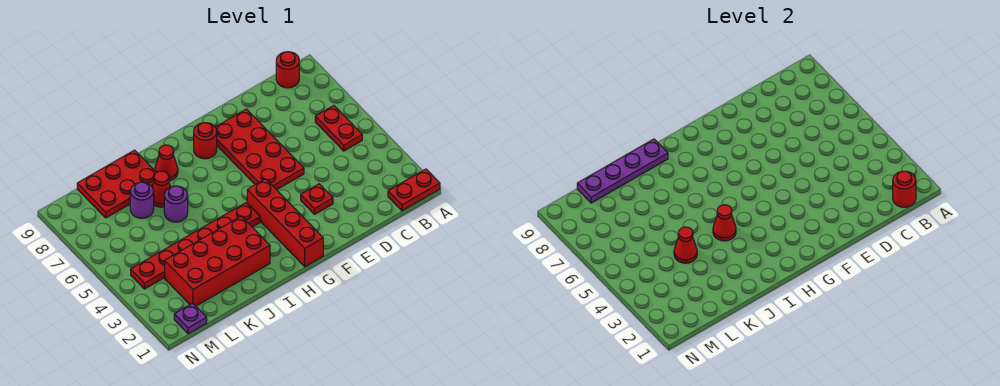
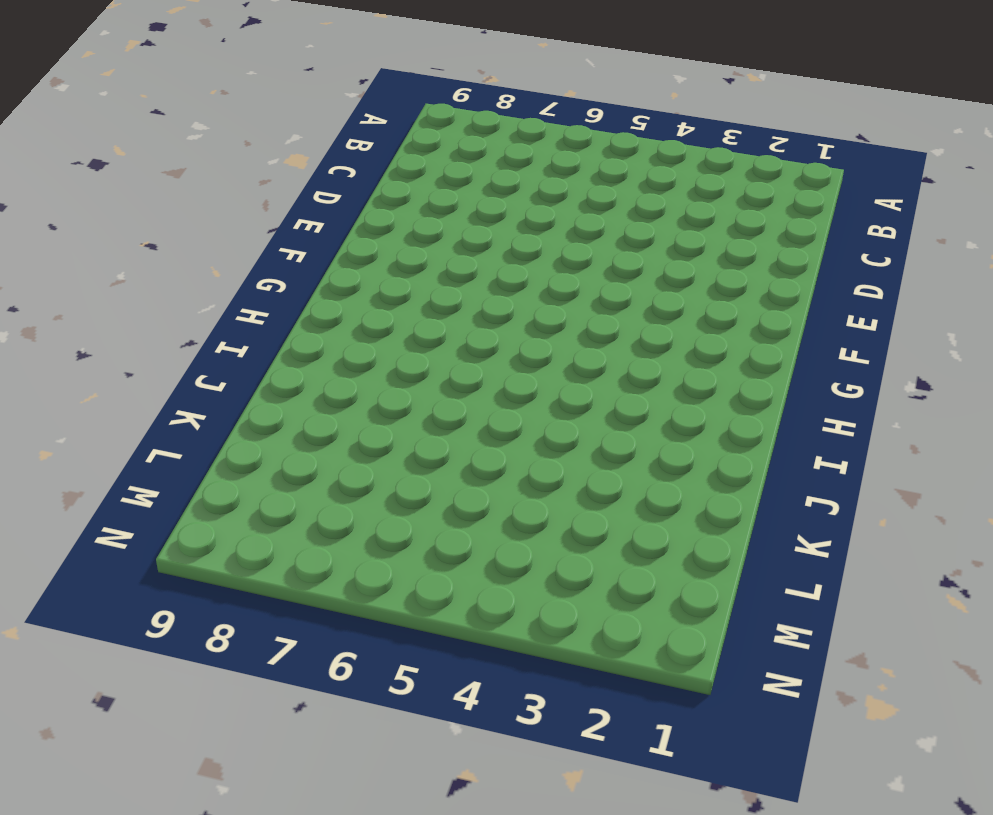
none -> red 1x2 plate [388,169,440,211]
none -> red 1x2 plate [315,106,362,151]
none -> red 1x1 round brick [276,52,299,88]

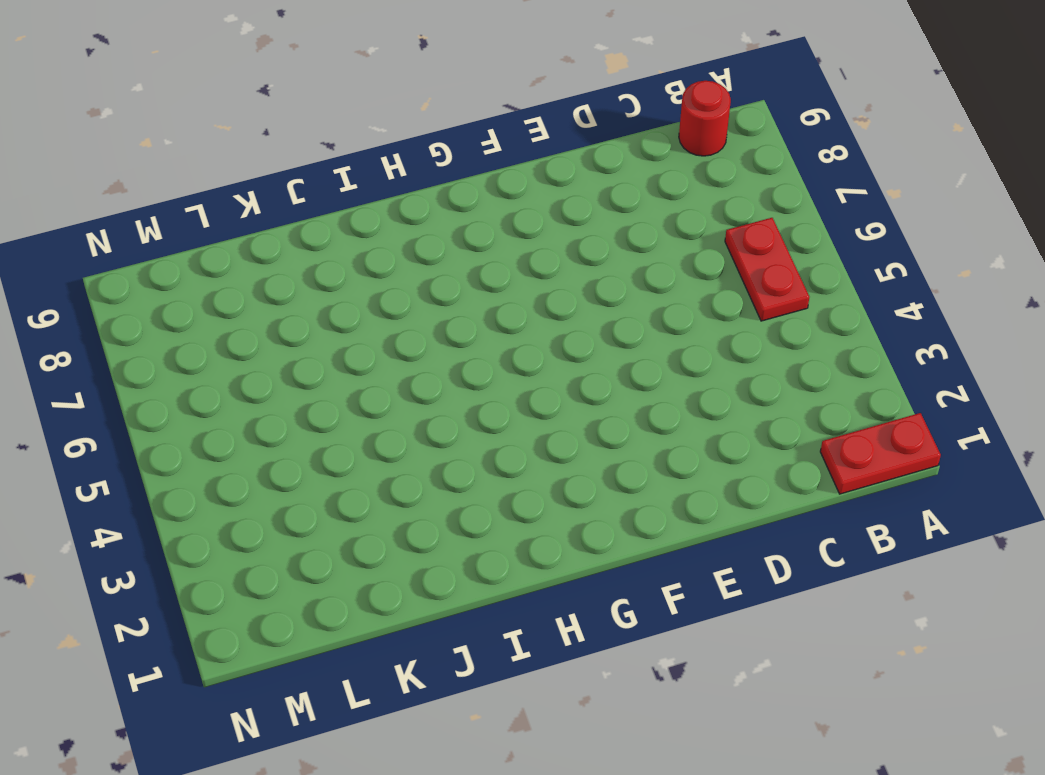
none -> red 1x1 plate [301,184,333,214]
none -> red 2x4 plate [215,109,304,190]
none -> red 1x4 brick [247,179,323,267]

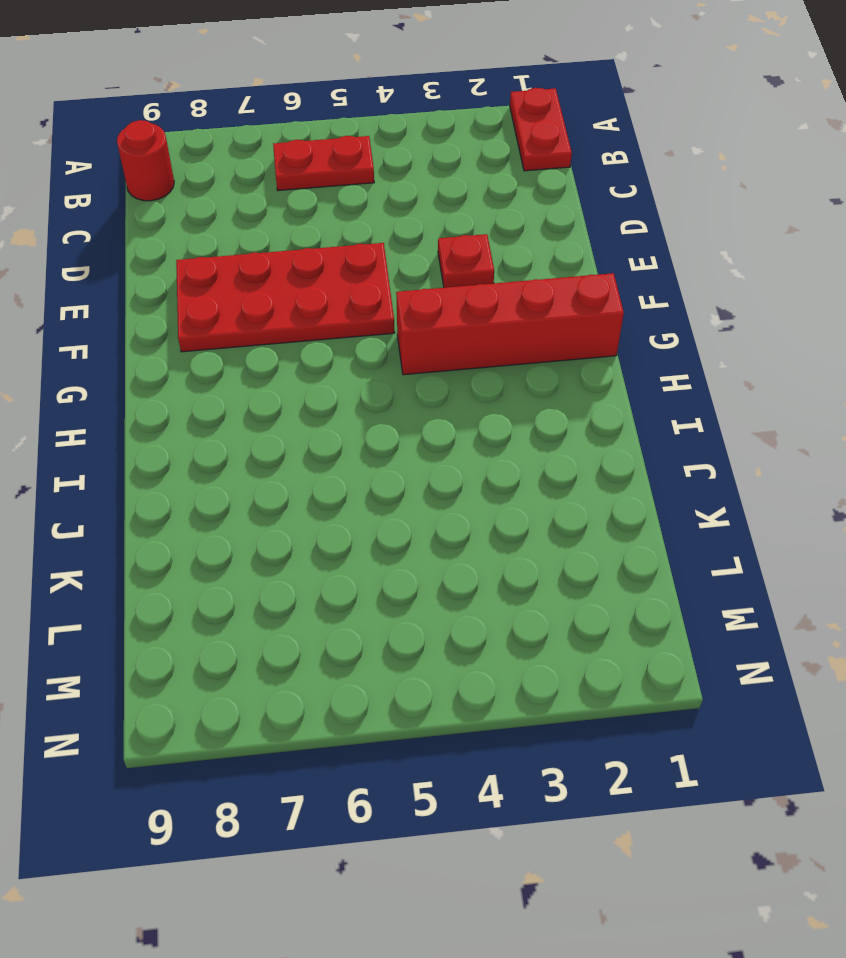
none -> red 1x1 round brick [194,123,217,159]
none -> red 1x6 plate [131,203,260,289]
none -> red 2x4 brick [165,216,270,306]

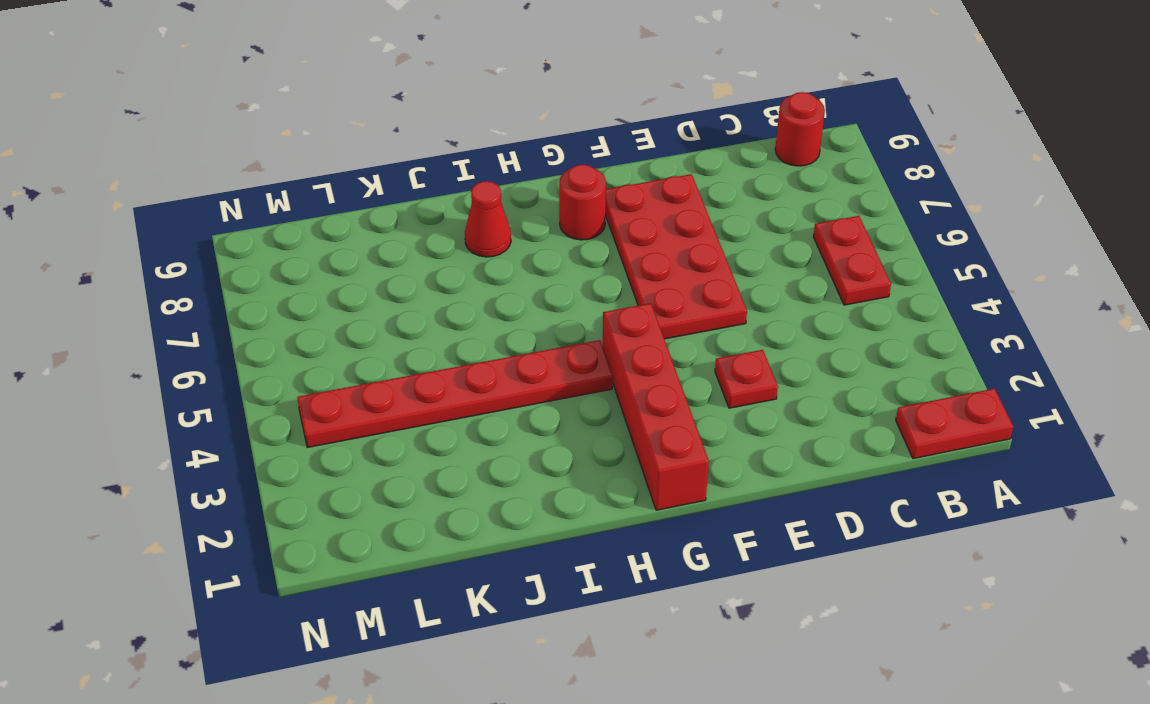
none -> red 2x4 brick [165,216,270,306]
none -> purple 1x1 round brick [164,186,188,222]
none -> red 1x1 cone [152,171,170,207]

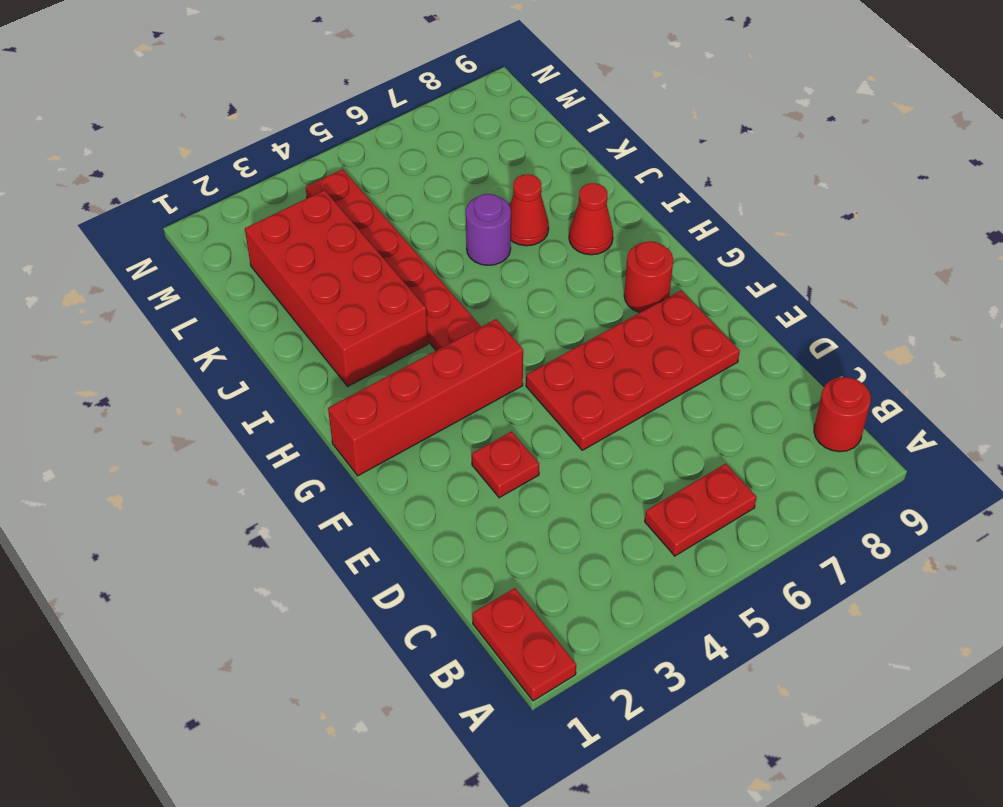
none -> red 2x3 plate [77,150,157,218]
none -> purple 1x1 round brick [130,182,154,218]
none -> purple 1x1 plate [174,303,207,334]

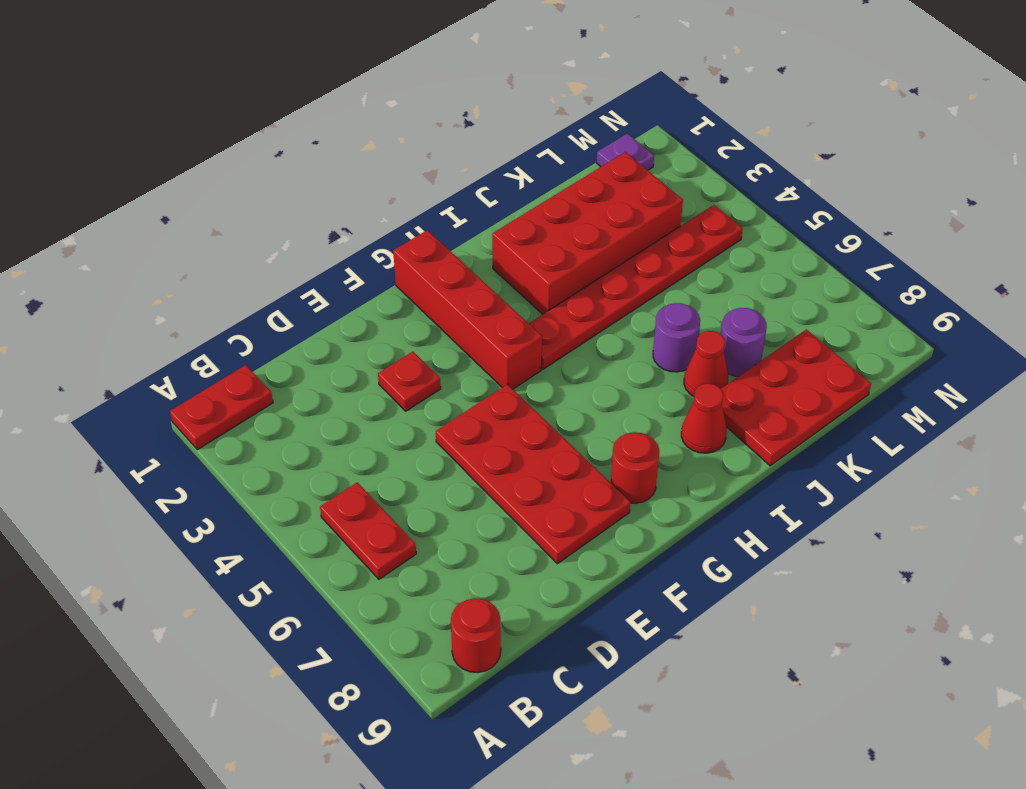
none -> red 1x1 round brick [893,171,916,207]
none -> red 1x1 cone [713,205,736,241]
none -> purple 1x4 plate [577,139,668,203]

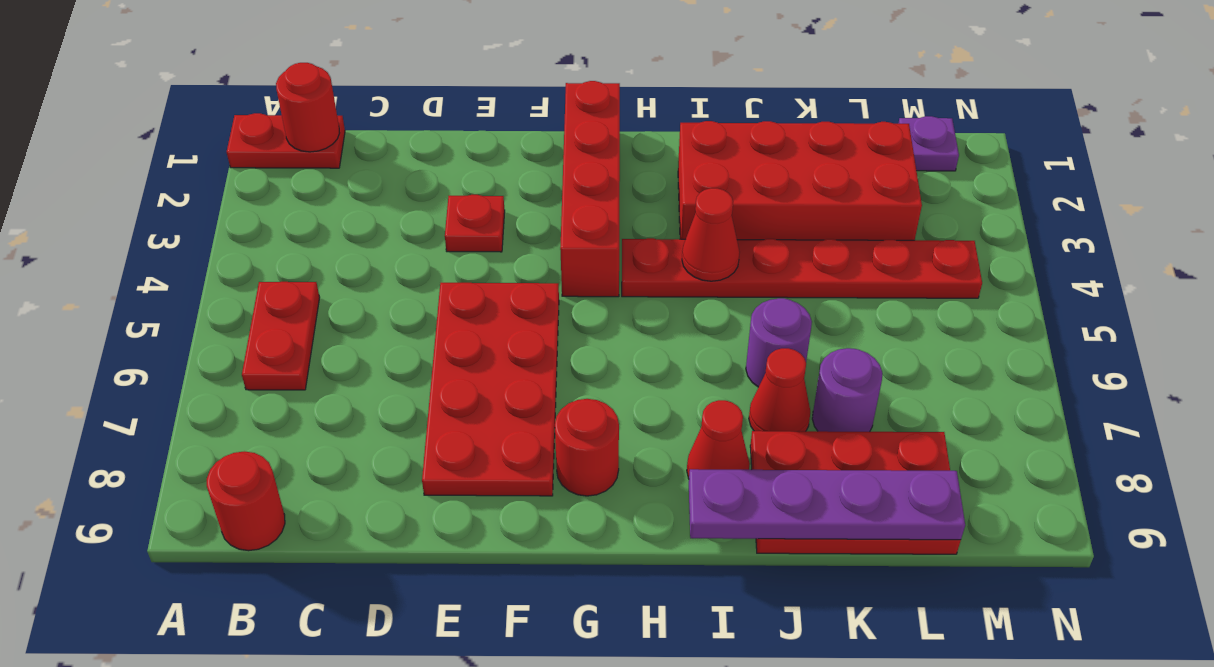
none -> red 1x1 cone [674,227,697,263]

